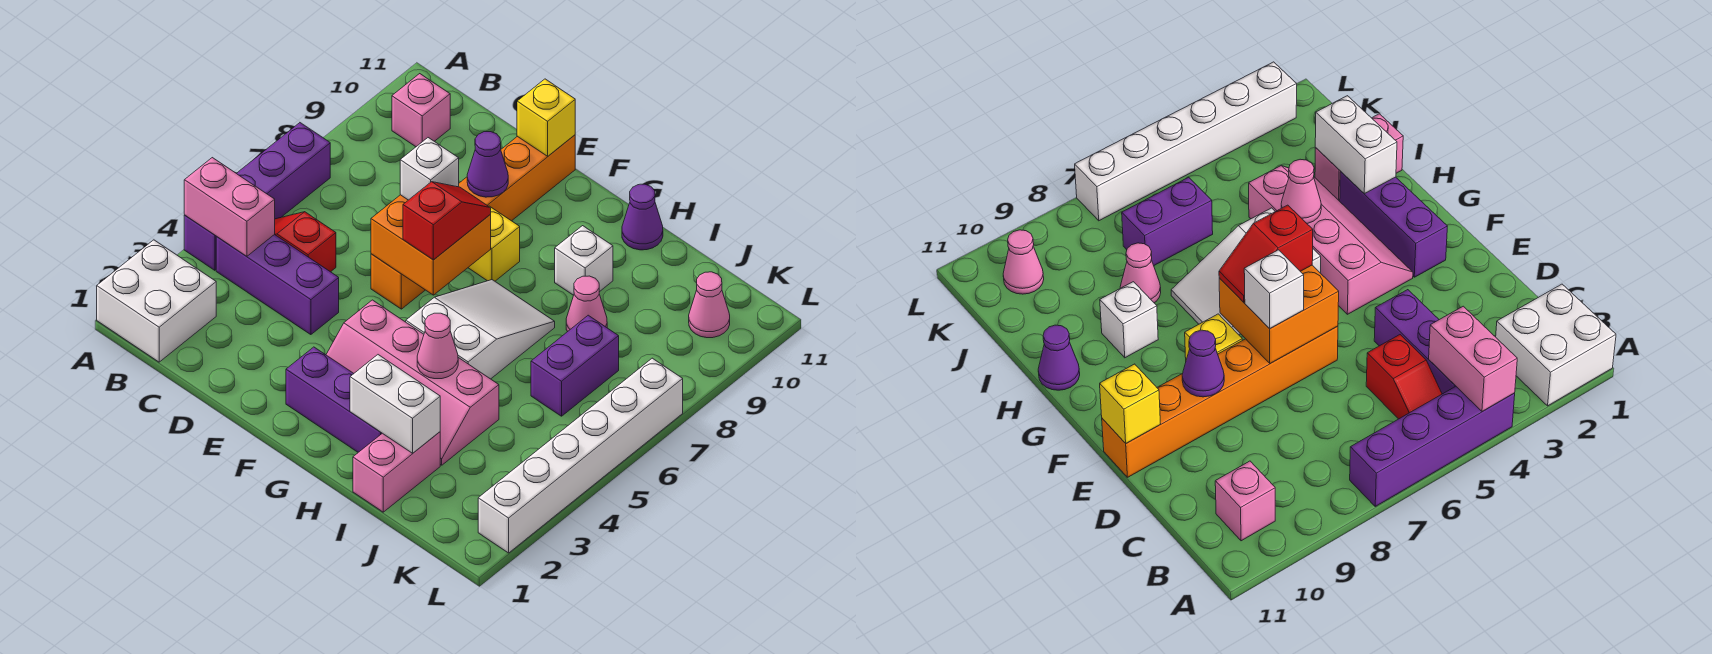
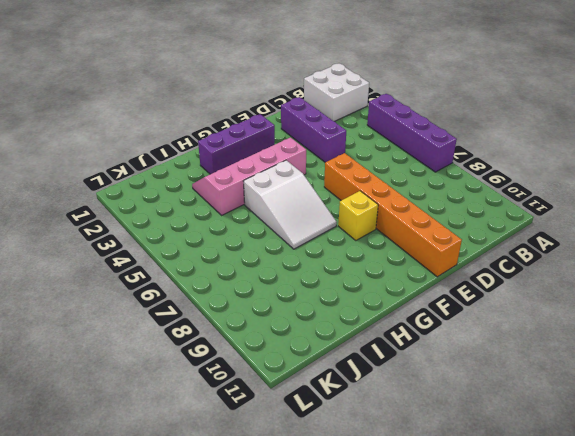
purple 1x3 brick [281,97,346,162] -> purple 1x3 brick turned to [216,234,339,335]
none -> red 1x2 slope [275,212,336,272]
none -> pink 1x1 brick [392,74,450,147]
none -> white 1x1 brick [555,226,613,295]

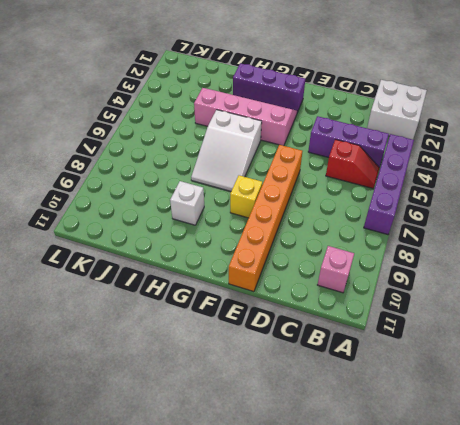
none -> purple 1x1 cone [622,184,663,250]
none -> pink 1x2 brick [353,432,440,512]
none -> pink 1x1 cone [566,276,607,332]

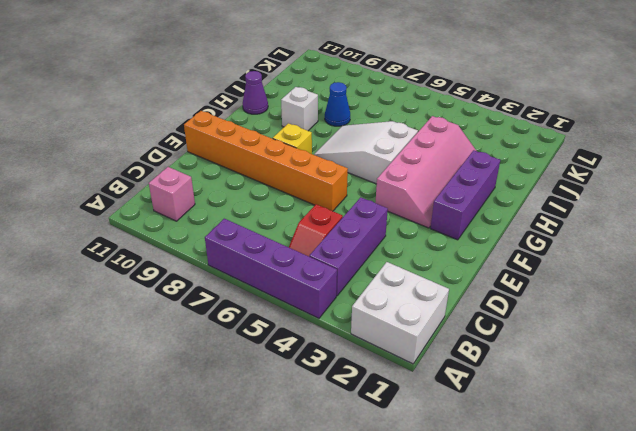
blue 1x1 cone [325,82,350,126] -> pink 1x1 cone [566,276,607,332]
none -> pink 1x2 brick [353,432,440,512]
none -> purple 1x2 brick [531,315,619,416]
none -> pink 1x1 cone [689,272,730,338]

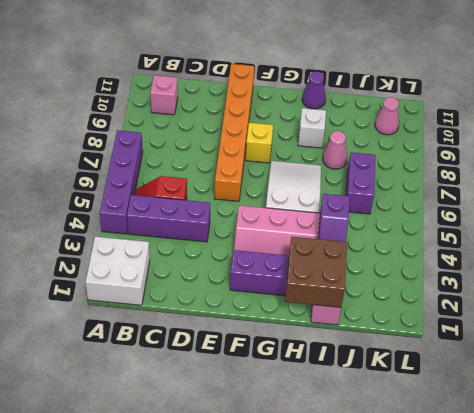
brown 2x2 brick [285,237,347,307] -> white 1x2 brick [350,355,440,453]
purple 1x2 slope [318,194,350,242] -> none
none -> white 1x6 brick [478,358,683,553]
none -> pink 1x2 brick [184,158,275,256]
none -> orange 2x2 brick [371,195,491,295]

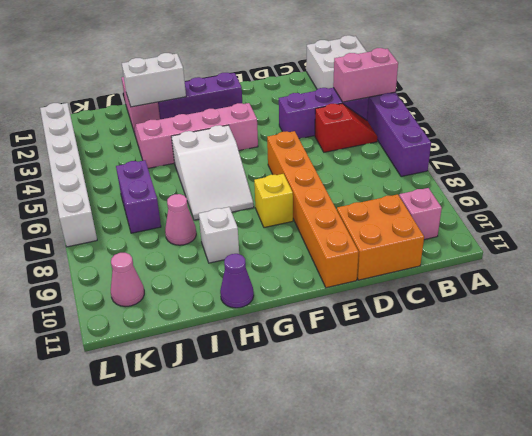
orange 2x2 brick [337,194,424,280] -> orange 2x2 brick moved to [371,195,491,295]
none -> purple 1x1 cone [467,132,508,197]
none -> yellow 1x1 brick [517,79,575,156]
none -> pink 1x1 cone [417,313,458,379]

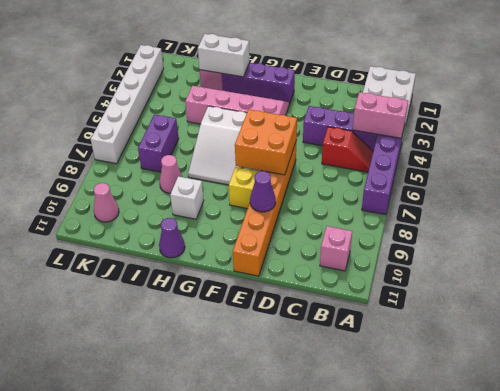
none -> yellow 1x1 brick [517,79,575,156]
none -> pink 1x1 cone [417,313,458,379]
none -> white 1x1 brick [400,138,459,200]

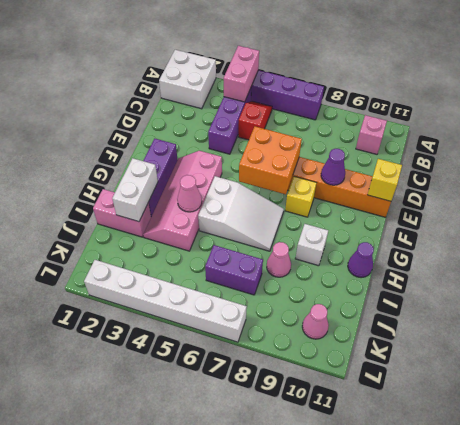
none -> white 1x1 brick [400,138,459,200]
none -> red 1x2 slope [403,182,491,260]

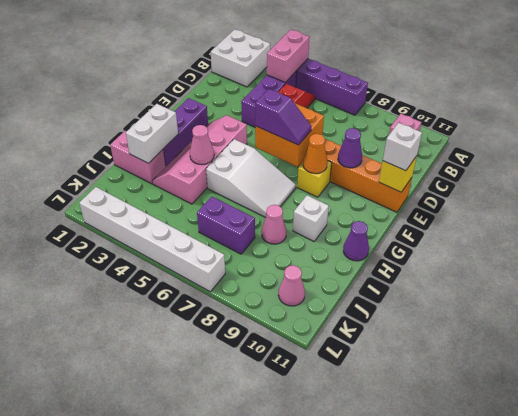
white 1x1 brick [383,123,422,171] -> white 1x1 brick moved to [400,138,459,200]
purple 1x2 slope [255,89,311,145] -> red 1x2 slope [403,182,491,260]
orange 1x1 cone [303,134,328,174] -> none

